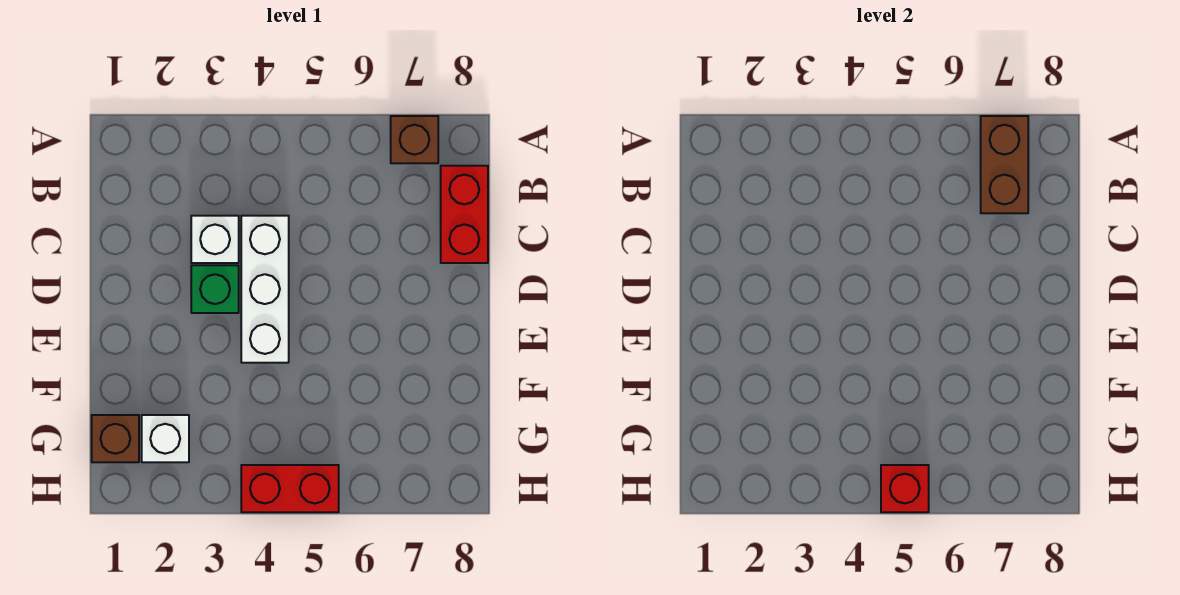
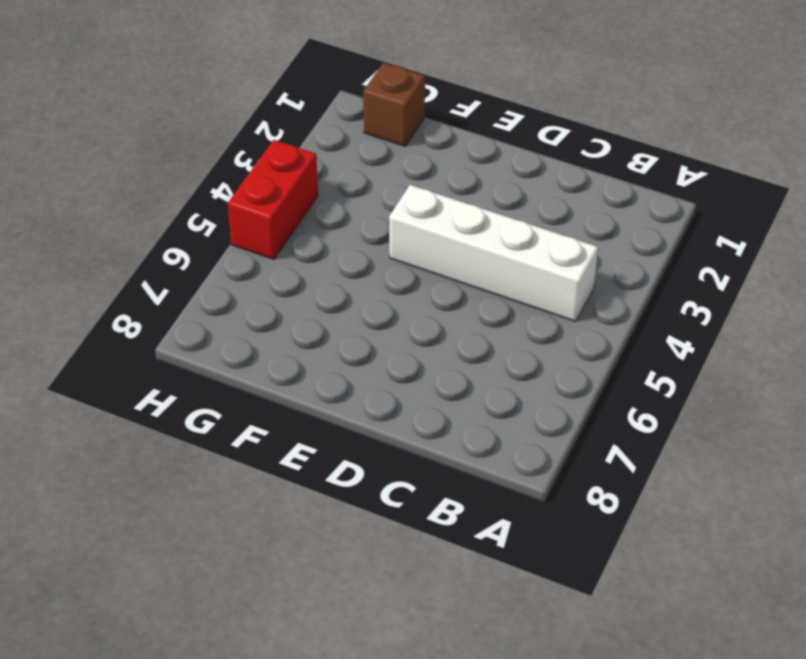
white 1x4 brick [389,185,598,322] -> white 1x3 brick [241,216,289,363]
none -> brown 1x1 brick [391,116,438,163]
none -> red 1x2 brick [441,166,488,263]

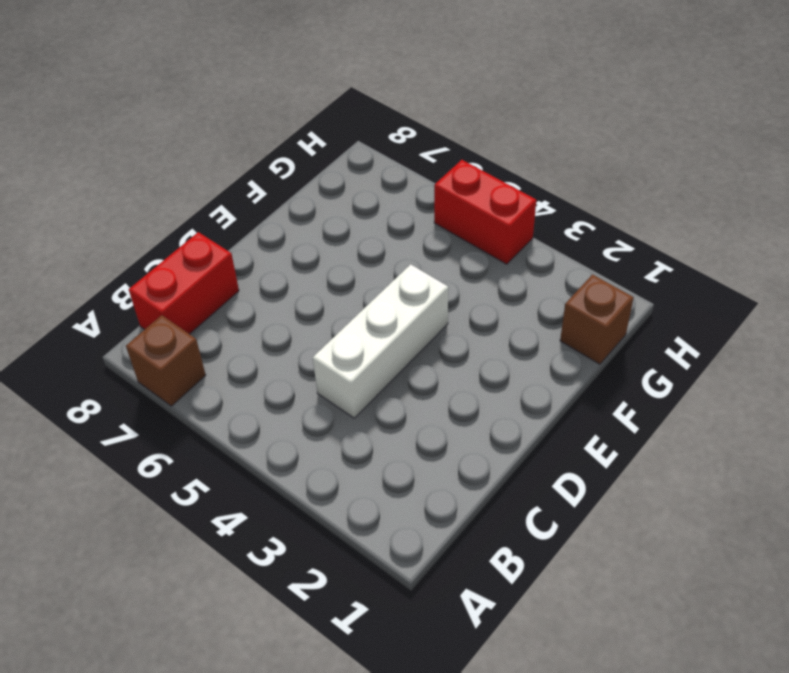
none -> white 1x1 brick [191,216,239,263]
none -> green 1x1 brick [191,265,239,313]

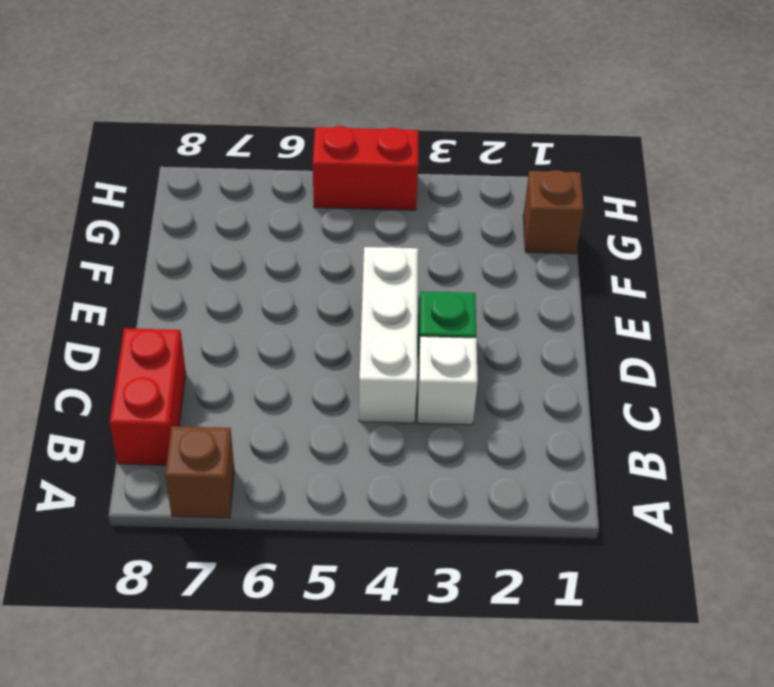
none -> white 1x1 brick [142,415,189,462]
none -> brown 1x2 brick [981,116,1028,213]

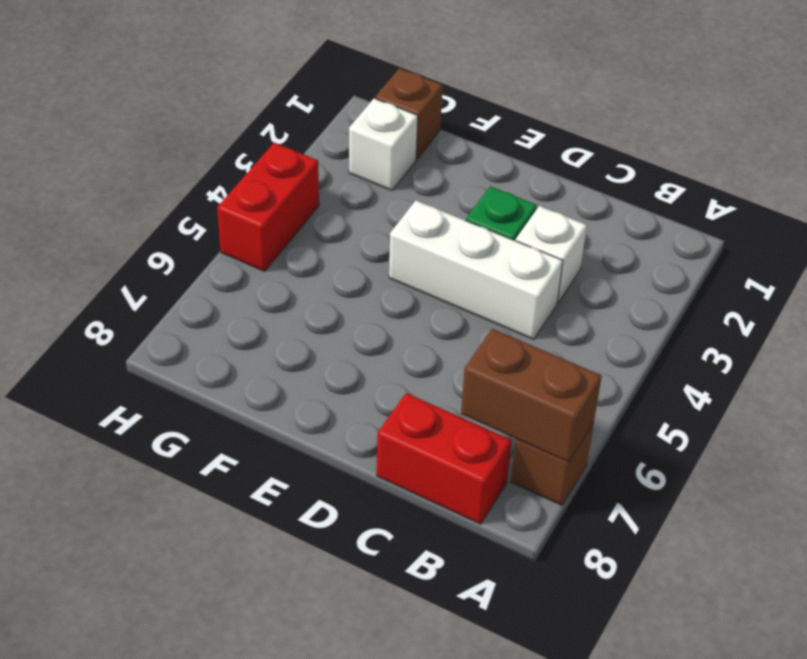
none -> red 1x1 brick [881,465,929,512]

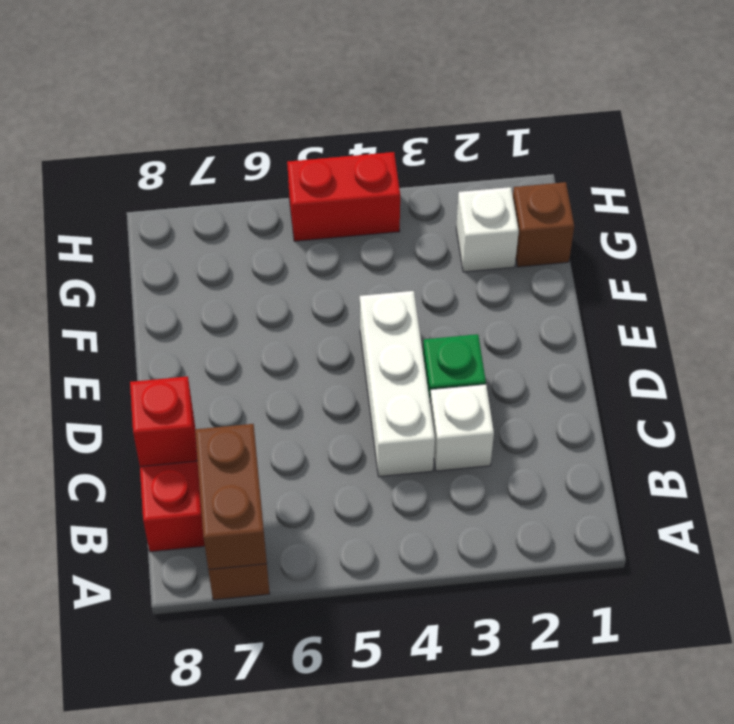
red 1x1 brick [130,376,197,467] -> red 1x1 brick moved to [881,465,929,512]

